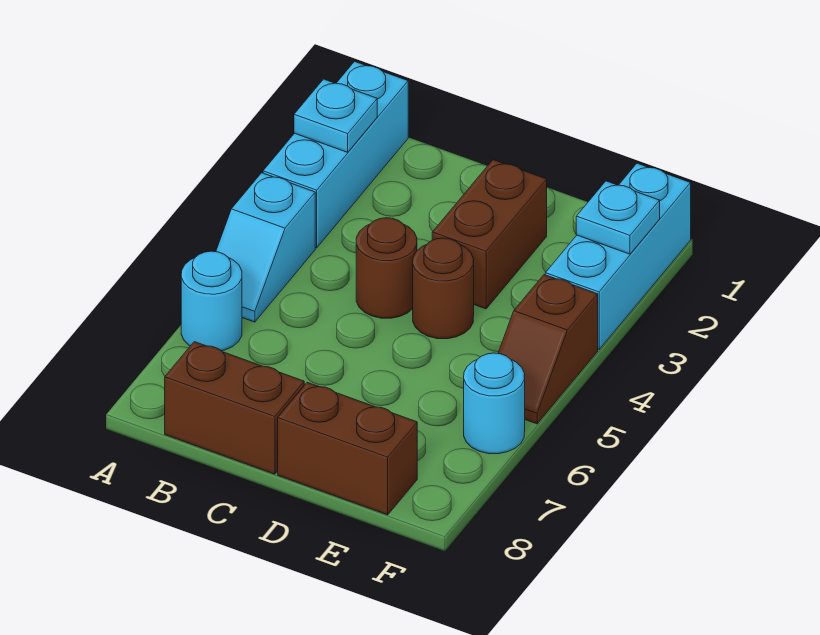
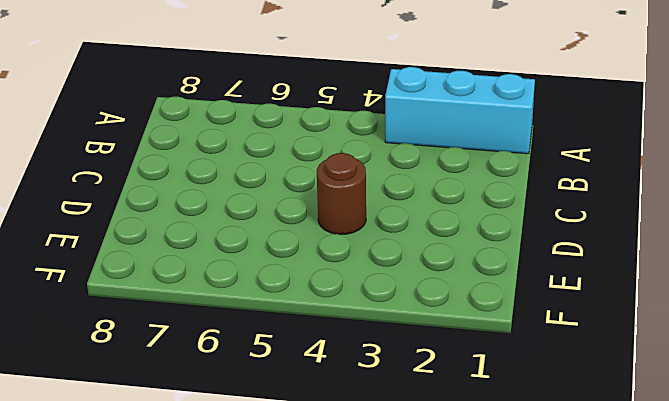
none -> cyan 1x2 slope [216,173,315,322]
none -> cyan 1x1 round brick [181,251,242,351]
none -> brown 1x2 brick [165,342,304,474]

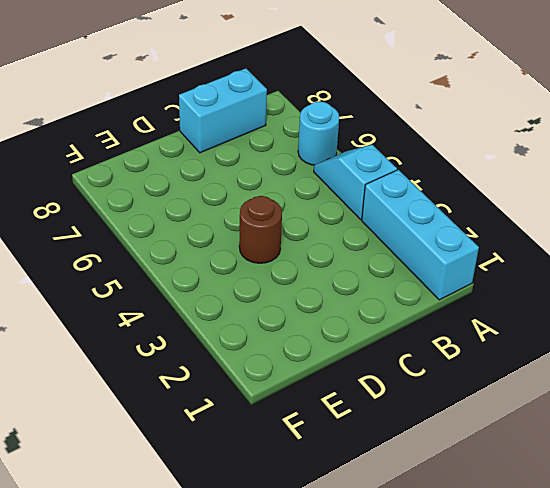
cyan 1x2 brick [179,68,267,153] -> brown 1x2 brick [165,342,304,474]
none -> brown 1x1 round brick [356,218,417,318]
none -> brown 1x2 brick [432,160,547,309]
none -> brown 1x2 brick [278,382,417,515]

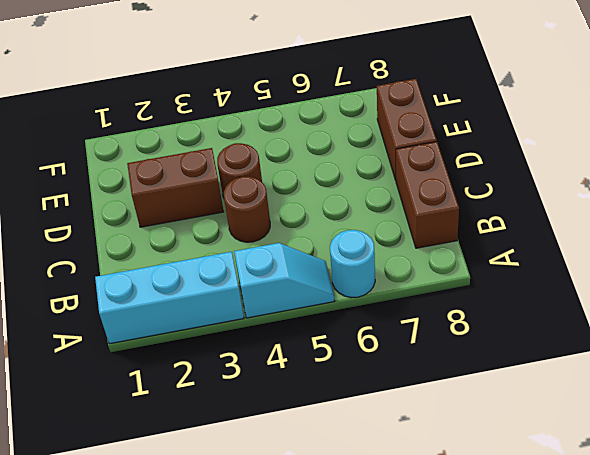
none -> cyan 1x3 brick [545,163,691,350]
none -> brown 1x2 slope [498,275,598,424]
none -> cyan 1x1 round brick [464,353,525,454]

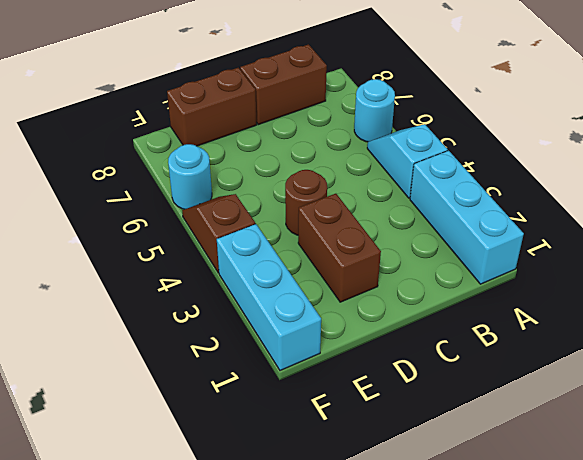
none -> brown 1x1 round brick [356,218,417,318]
none -> cyan 1x1 plate [294,79,377,152]
none -> cyan 1x1 plate [576,181,660,254]

